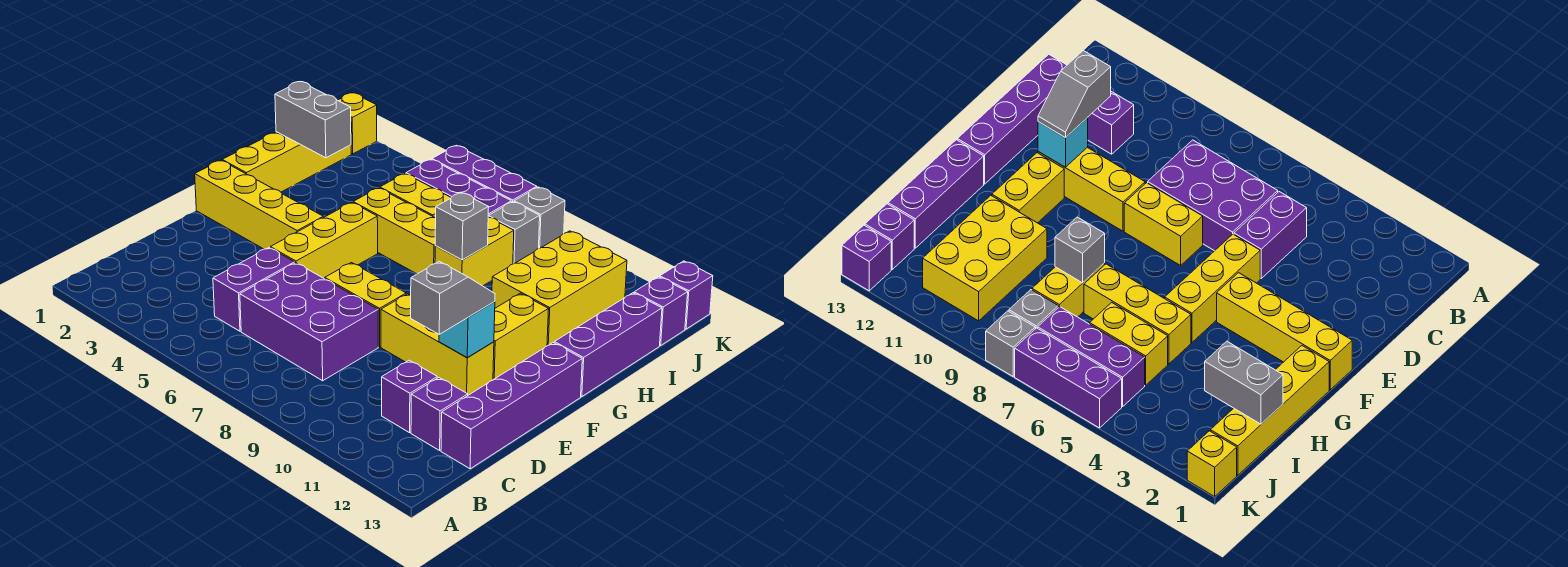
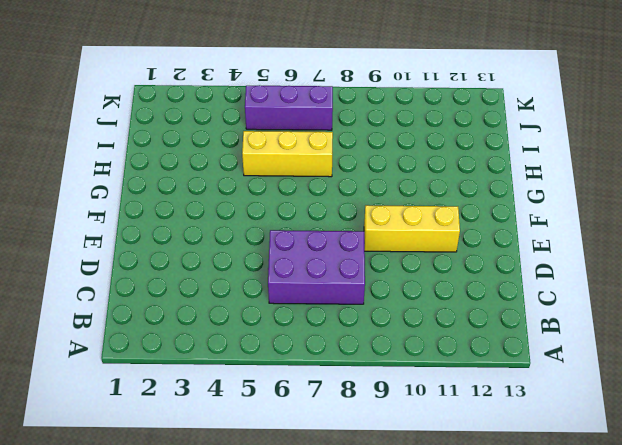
none -> purple 1x2 brick [213,248,295,331]
none -> purple 1x1 brick [382,360,437,433]
none -> purple 1x1 brick [411,378,468,450]

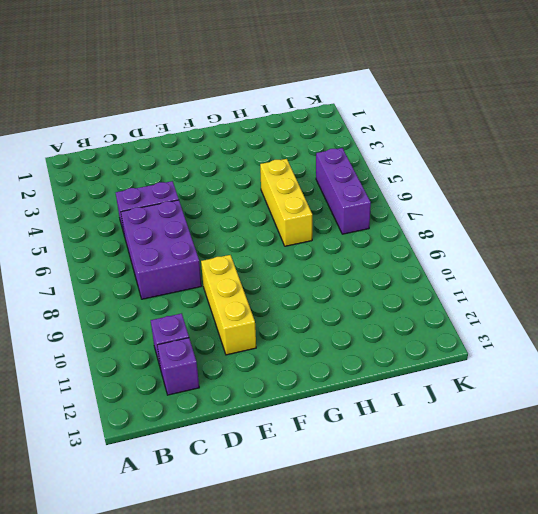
none -> purple 1x4 brick [441,343,582,469]
none -> yellow 1x3 brick [270,202,378,279]
none -> yellow 1x2 brick [325,263,406,347]

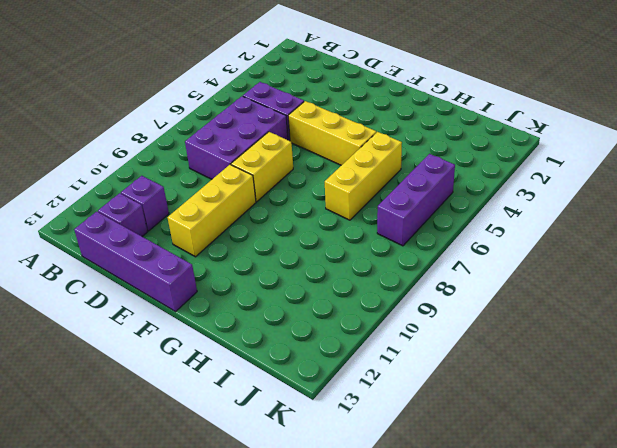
none -> yellow 1x4 brick [195,160,323,249]
none -> yellow 1x2 brick [493,293,549,380]
none -> yellow 1x4 brick [222,132,351,192]

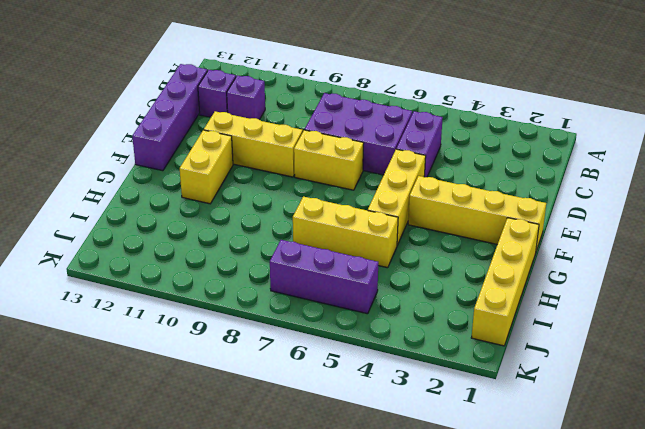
none -> purple 1x3 brick [554,293,662,397]
none -> yellow 1x2 brick [435,217,514,286]
none -> yellow 2x3 brick [492,231,627,346]

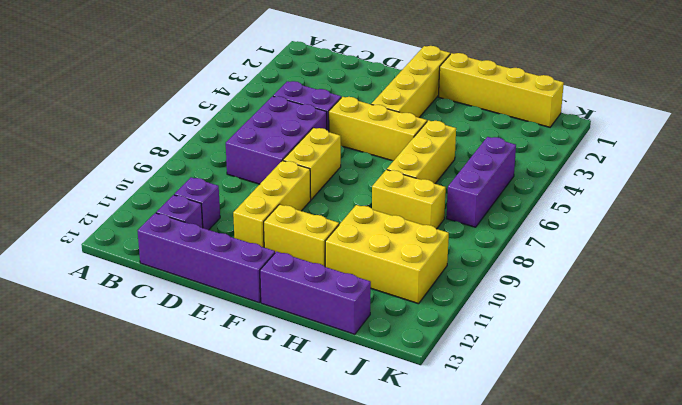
none -> yellow 1x2 brick [380,174,451,218]
none -> grey 1x1 brick [488,202,540,264]
none -> purple 1x1 brick [634,277,688,346]

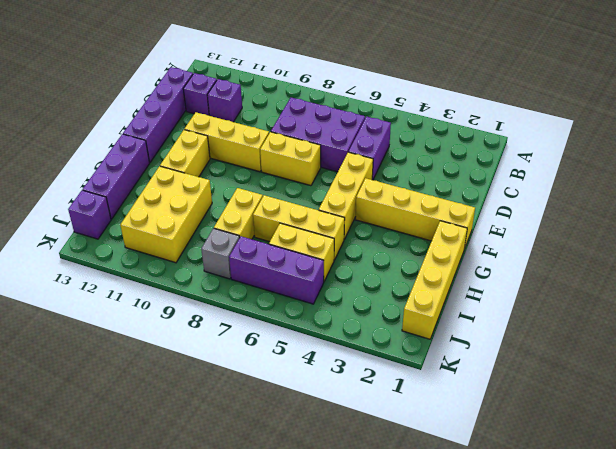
none -> yellow 1x1 brick [338,93,377,154]
none -> purple 1x3 brick [432,145,537,202]
none -> grey 1x1 brick [514,187,565,248]

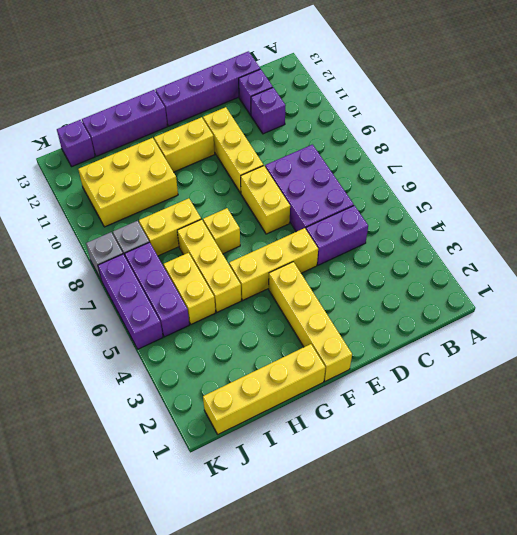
yellow 1x1 brick [203,208,240,254] -> yellow 1x1 brick moved to [338,93,377,154]
none -> purple 1x1 brick [660,261,713,329]
none -> cyan 1x1 brick [439,302,495,357]
none -> grey 1x1 brick [435,192,489,260]

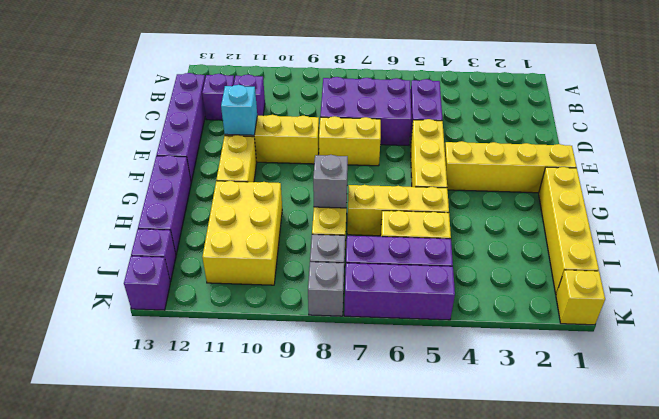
none -> grey 1x2 brick [275,82,351,158]
none -> grey 1x2 slope [411,261,495,334]

